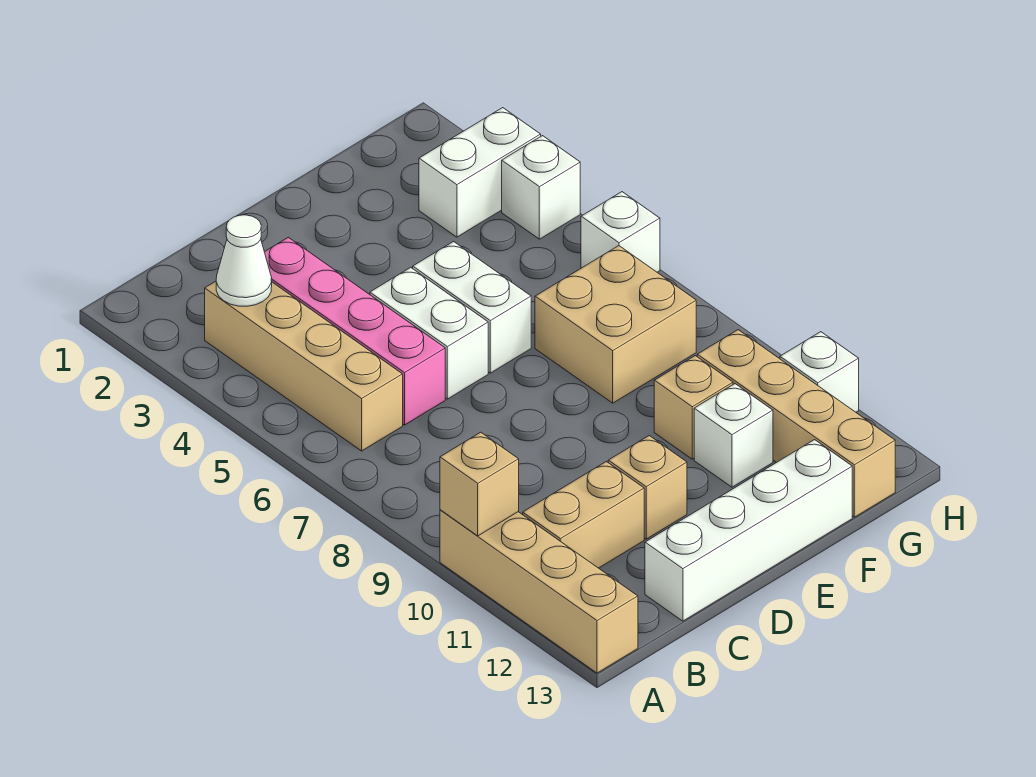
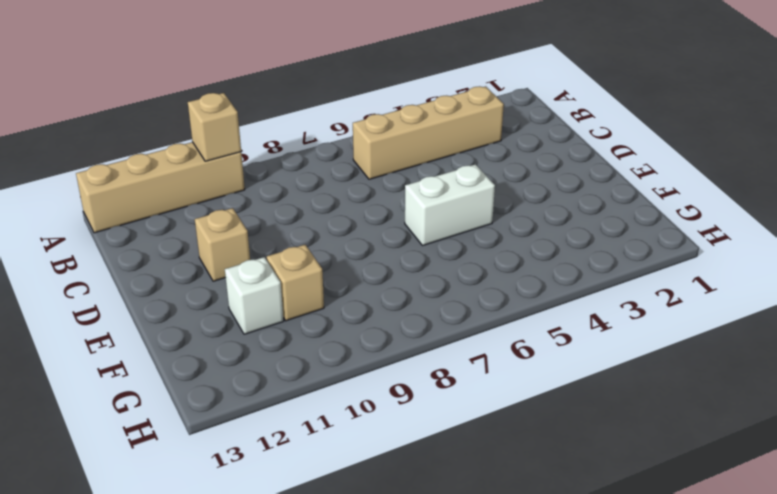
none -> tan 1x2 brick [523,461,644,568]
none -> pink 1x4 brick [265,237,445,425]
none -> white 1x4 brick [645,440,852,621]

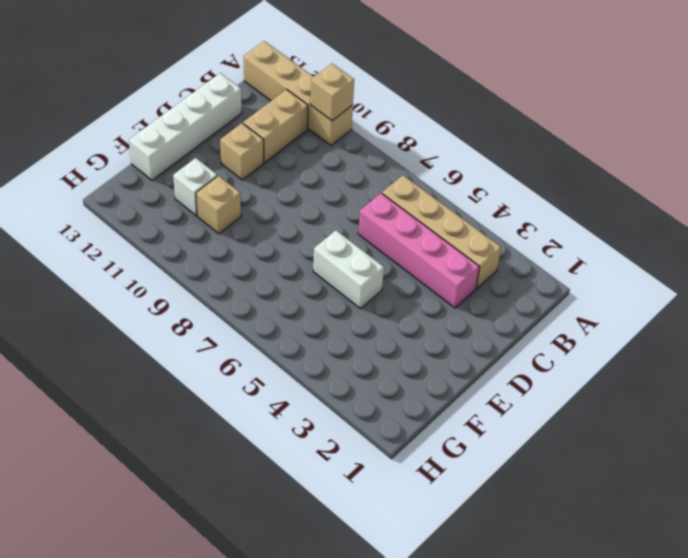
none -> white 1x2 brick [370,267,488,399]
none -> tan 2x2 brick [535,246,696,403]
none -> white 1x2 brick [419,108,541,237]

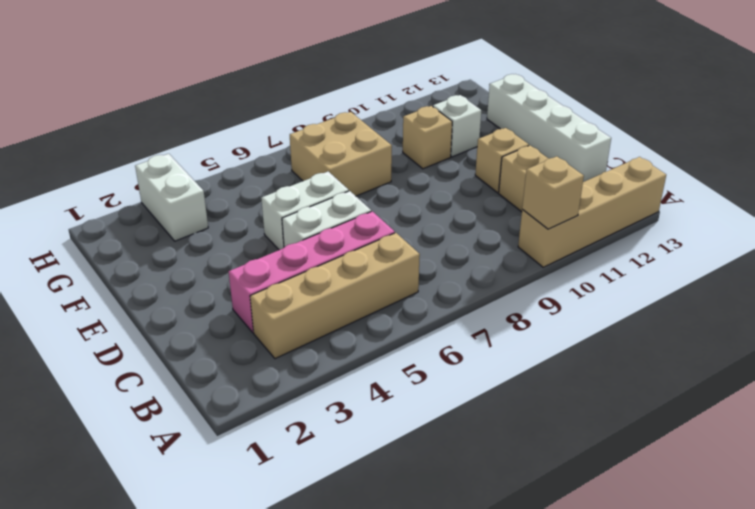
none -> tan 1x4 brick [697,330,895,517]
none -> white 1x1 brick [502,136,580,239]
none -> white 1x1 brick [581,192,660,272]

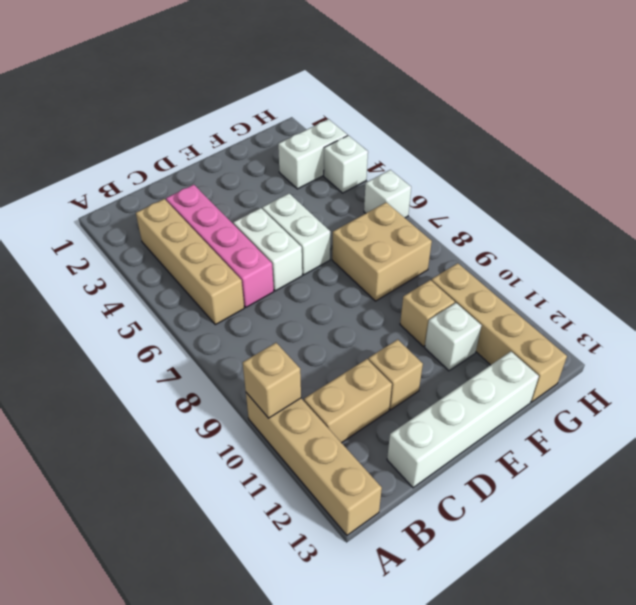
none -> white 1x1 brick [780,332,859,412]
none -> white 1x1 cone [216,215,272,306]

